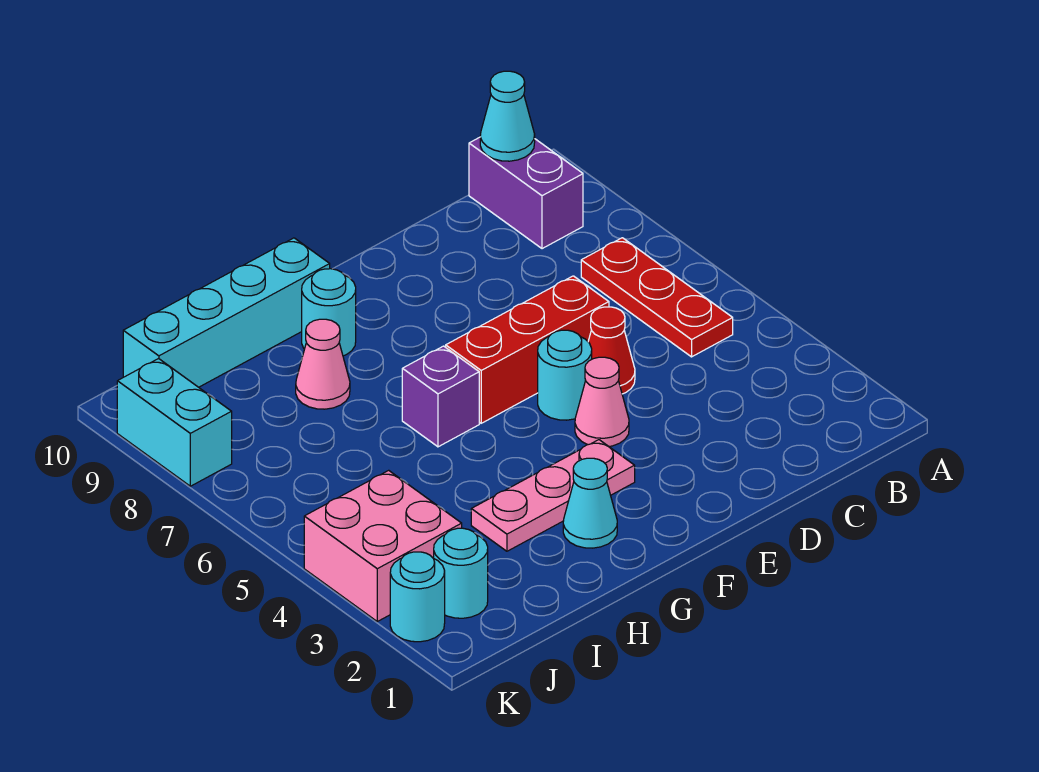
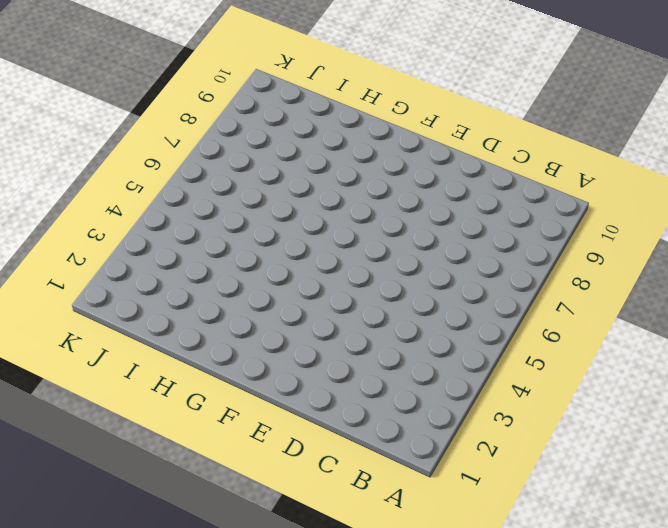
none -> red 1x3 plate [581,238,733,357]
none -> purple 1x2 brick [469,137,583,249]
none -> red 1x1 cone [588,307,635,394]

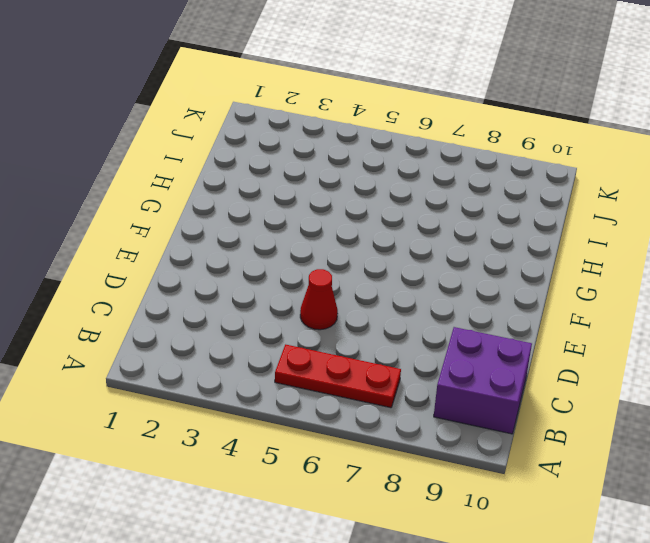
purple 2x2 brick [434,327,532,434] -> purple 1x2 brick [469,137,583,249]
none -> red 1x3 brick [446,276,609,423]
none -> pink 1x1 cone [575,357,629,446]
none -> cyan 1x1 round brick [538,330,592,420]

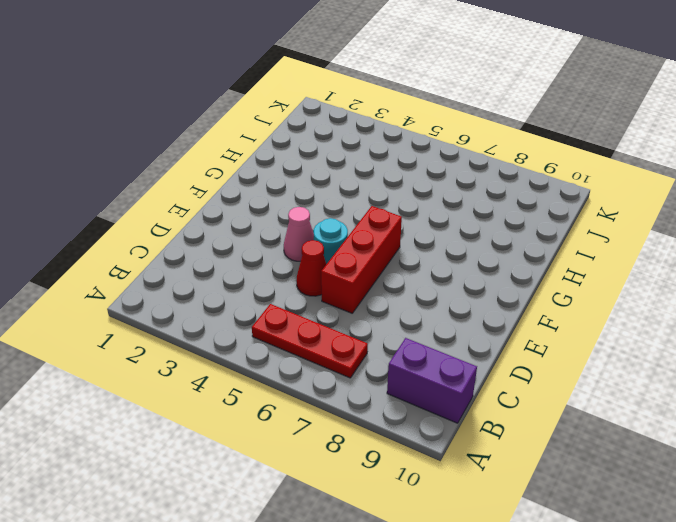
none -> pink 1x3 plate [471,440,635,551]
none -> cyan 1x1 cone [563,458,617,548]
none -> purple 1x1 brick [402,346,479,447]

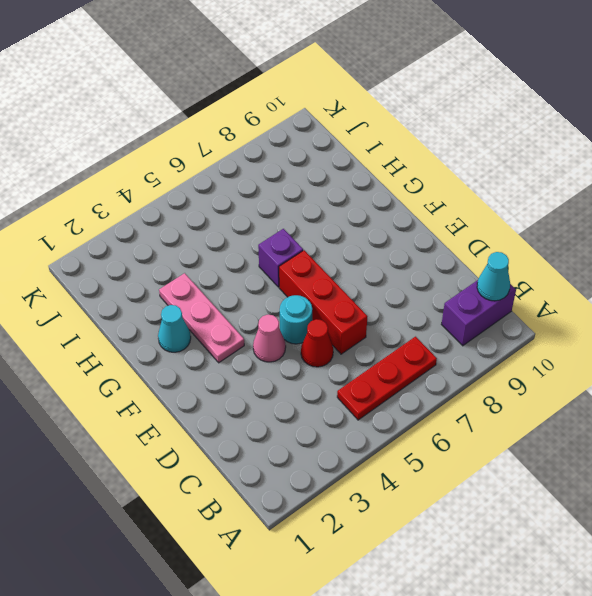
none -> cyan 1x1 round brick [302,269,356,356]
none -> cyan 1x4 brick [123,238,330,387]
none -> pink 1x1 cone [296,319,350,409]

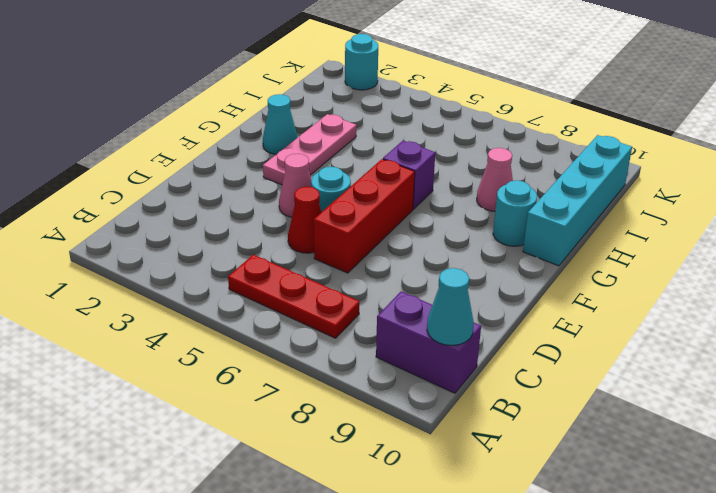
none -> cyan 1x1 round brick [434,528,488,618]
none -> pink 2x2 brick [304,470,462,621]
none -> cyan 1x2 brick [117,359,232,486]

